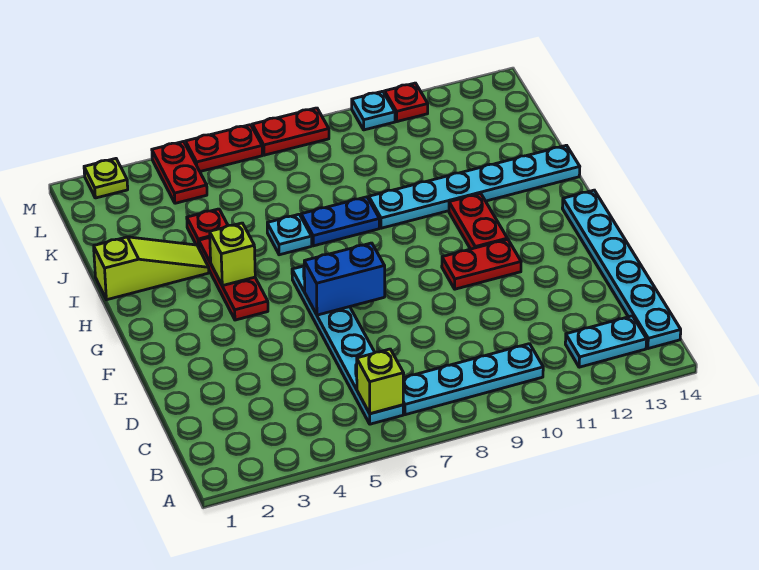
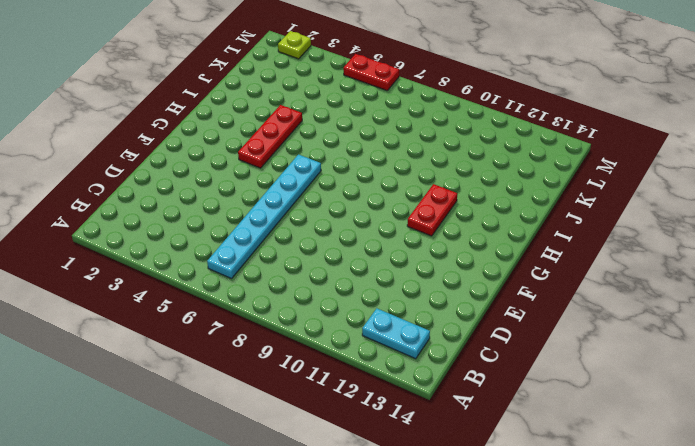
none -> cyan 1x4 plate [403,344,543,415]
none -> cyan 1x6 plate [562,190,681,349]
none -> red 1x2 plate [442,239,521,289]

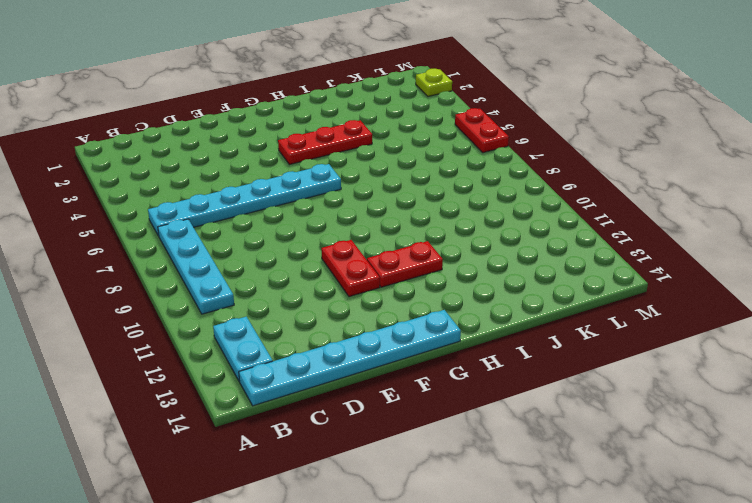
none -> lime 1x3 slope [94,237,209,300]
none -> cyan 1x1 plate [267,214,312,255]
none -> blue 1x2 plate [301,197,379,246]

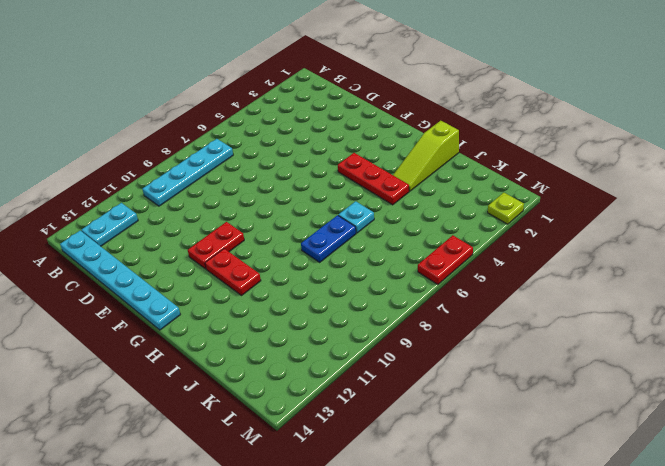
none -> cyan 1x6 plate [292,266,403,424]
none -> cyan 1x6 plate [369,145,580,228]
none -> red 1x1 plate [187,209,228,248]

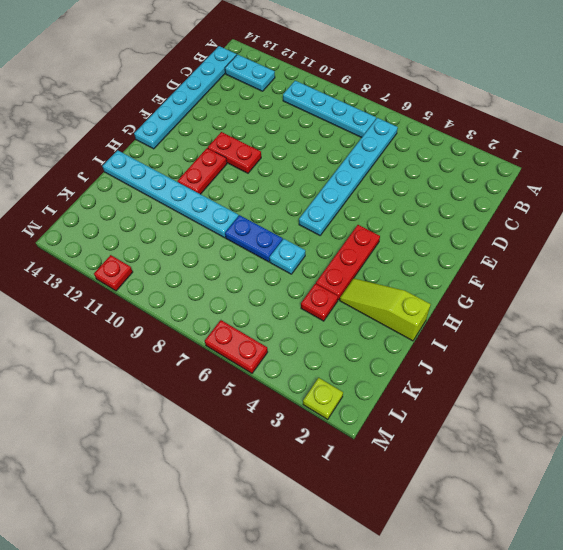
none -> red 1x2 plate [152,141,207,203]
none -> red 1x2 plate [252,108,329,155]
none -> cyan 1x1 plate [352,91,395,130]

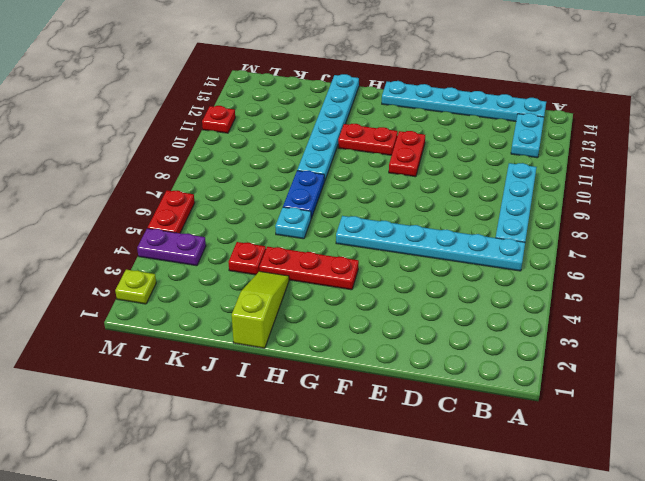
purple 1x2 plate [137,228,206,266] -> red 1x2 plate [152,141,207,203]
none -> red 1x2 plate [252,108,329,155]
none -> cyan 1x1 plate [352,91,395,130]
none -> lime 1x1 brick [357,349,404,414]

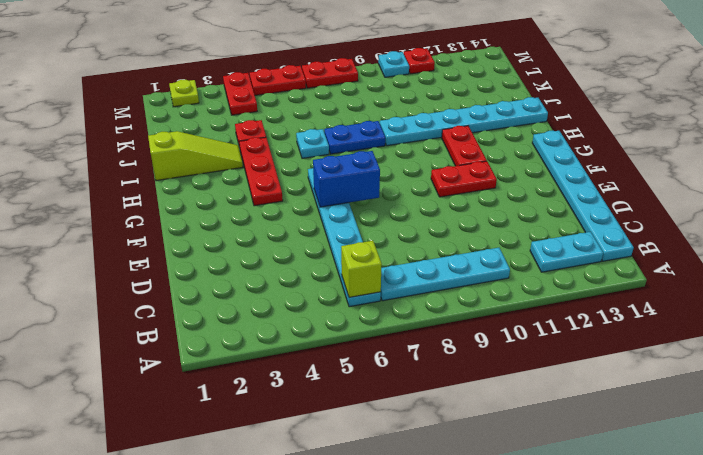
none -> lime 1x1 brick [210,223,255,286]

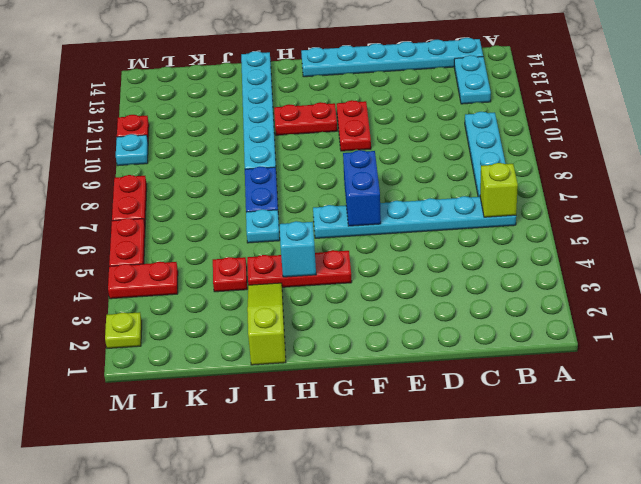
cyan 1x1 brick [279,221,316,277] -> lime 1x1 brick [210,223,255,286]

